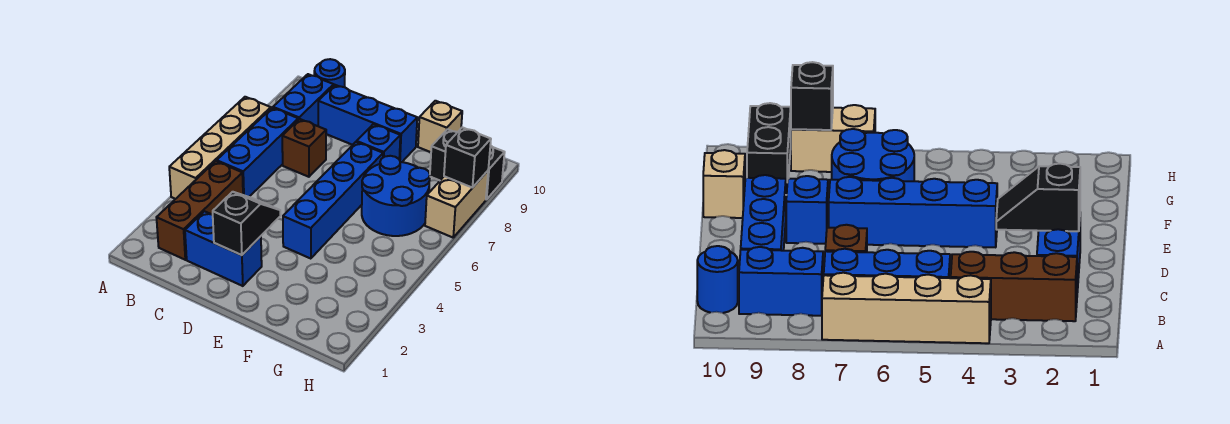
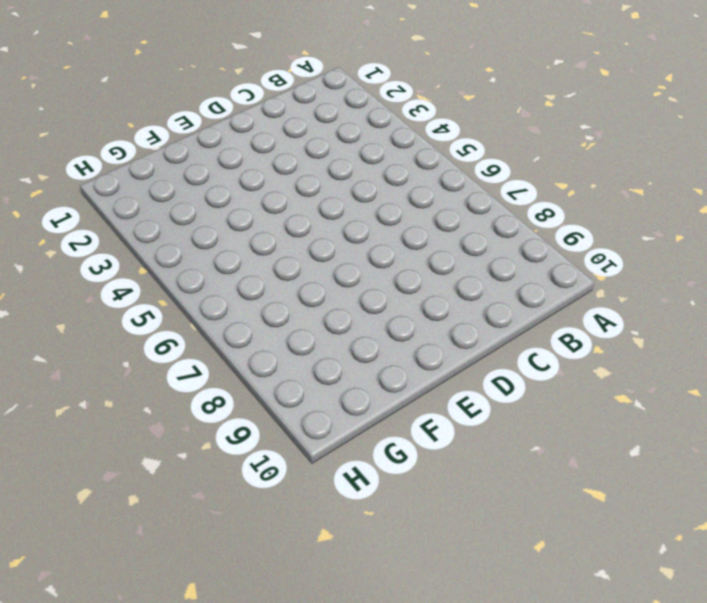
none -> tan 1x4 brick [169,97,271,199]
none -> brown 1x3 brick [156,161,243,260]
none -> blue 1x3 brick [217,108,298,197]

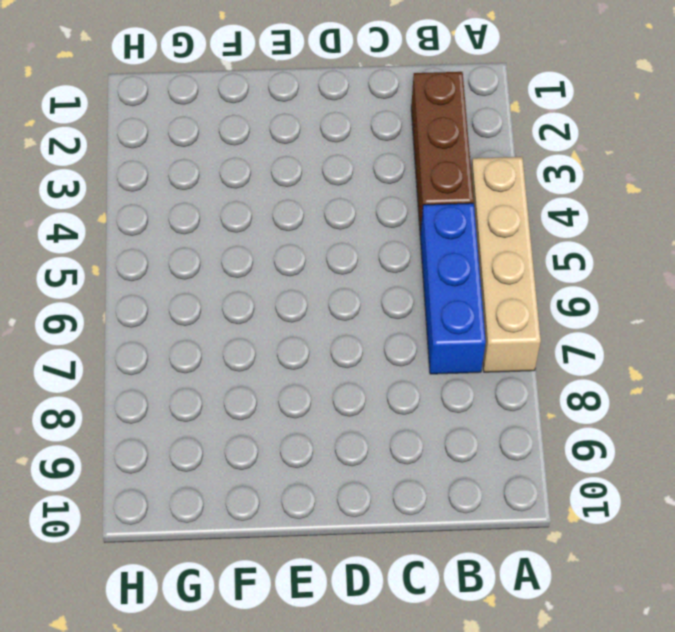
none -> blue 1x2 brick [273,74,334,126]
none -> blue 1x1 round brick [314,59,345,87]
none -> blue 1x2 brick [185,211,262,286]

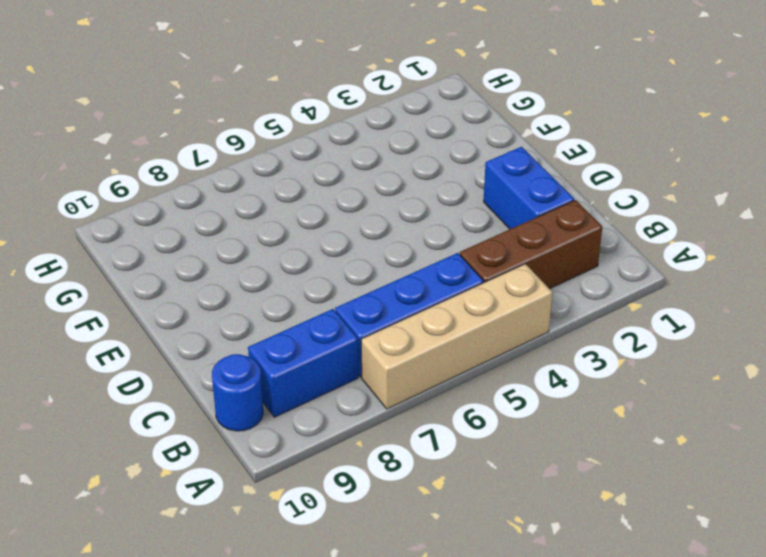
none -> brown 1x1 brick [282,119,326,177]
none -> blue 1x3 brick [318,85,417,162]
none -> blue 1x4 brick [283,142,383,259]

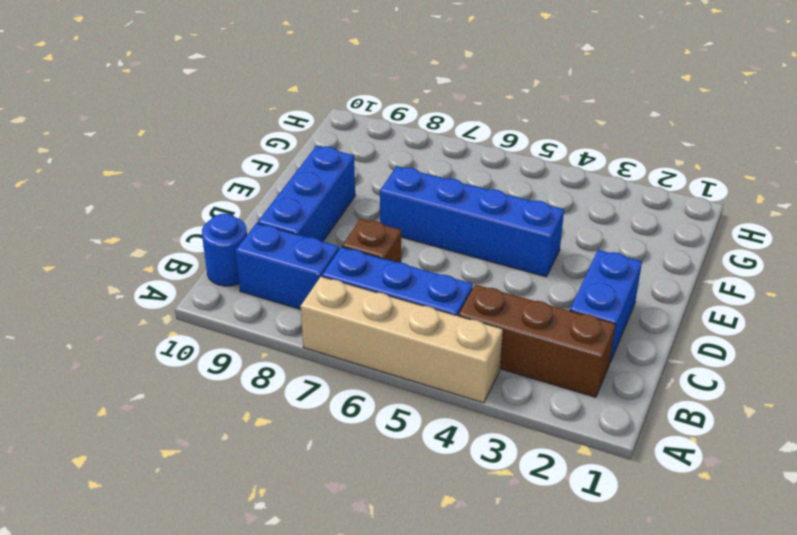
none -> blue 1x1 brick [357,124,400,159]
none -> blue 2x2 round brick [362,156,430,236]
none -> tan 1x1 brick [418,101,462,152]

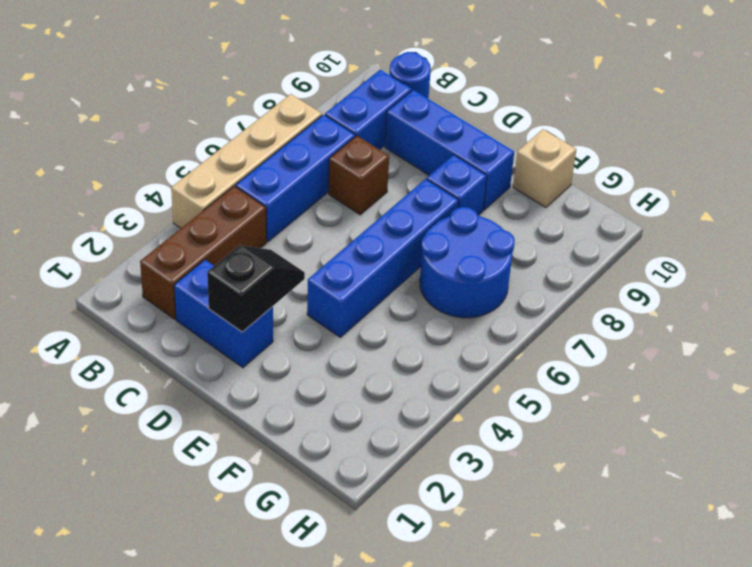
none -> black 1x2 brick [430,129,505,200]
none -> tan 1x2 brick [425,171,488,237]
none -> black 1x1 brick [444,127,491,188]

